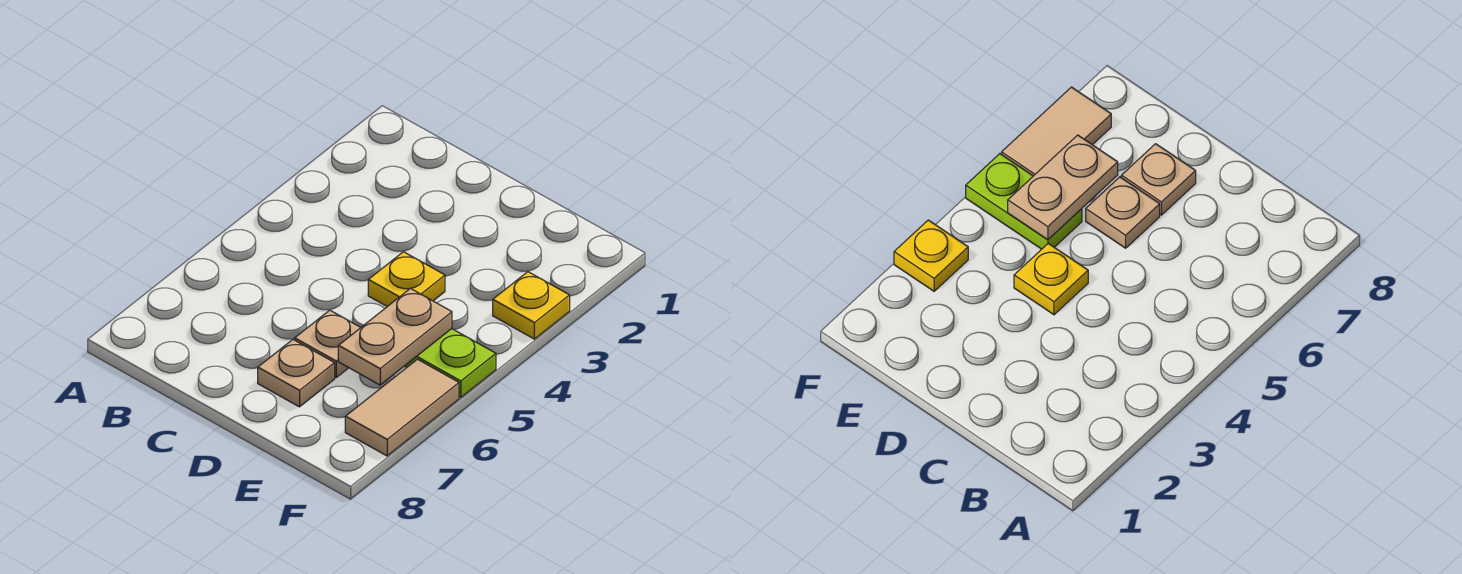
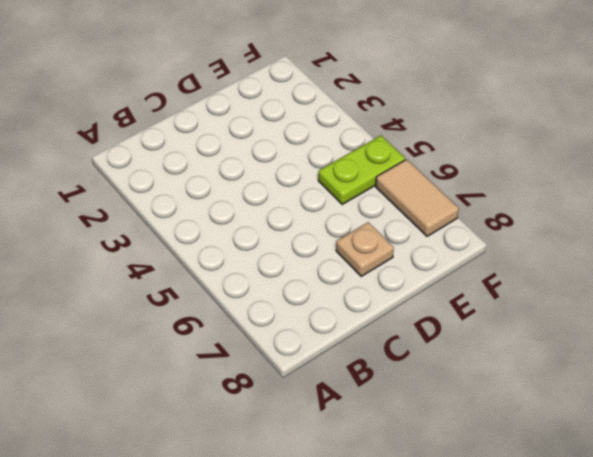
none -> yellow 1x1 plate [368,252,445,306]
none -> tan 1x1 plate [295,310,361,377]

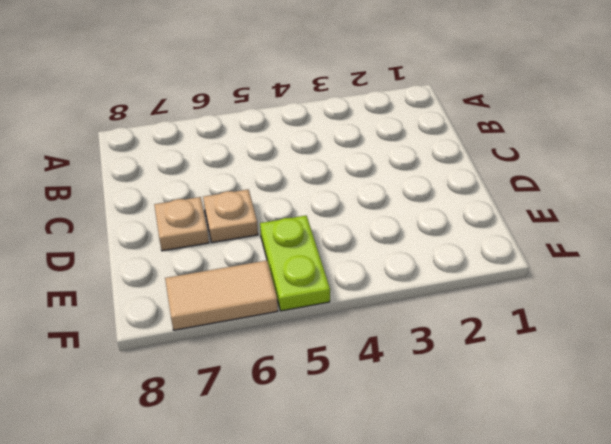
none -> yellow 1x1 plate [368,252,445,306]
none -> yellow 1x1 plate [493,272,570,339]

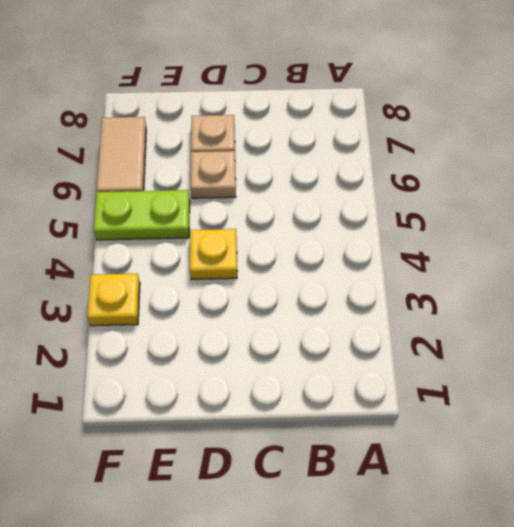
none -> tan 1x2 plate [338,288,452,385]

